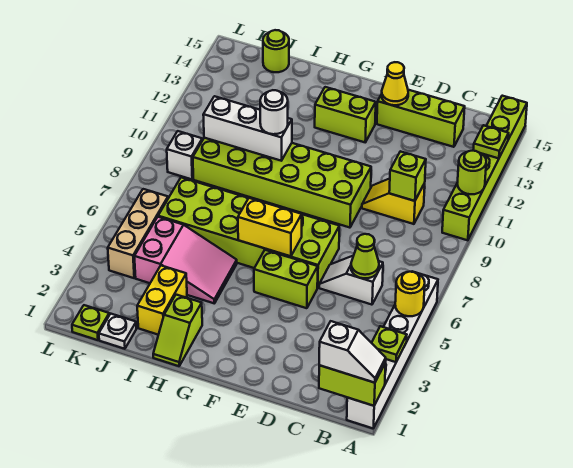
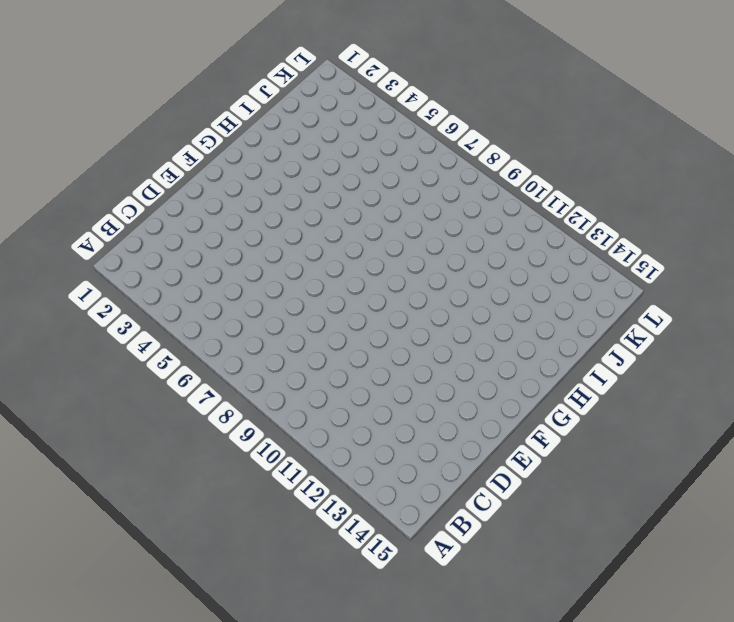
none -> white 1x6 brick [347,271,438,428]
none -> lime 1x6 brick [442,96,527,240]
none -> white 1x2 slope [319,255,383,305]

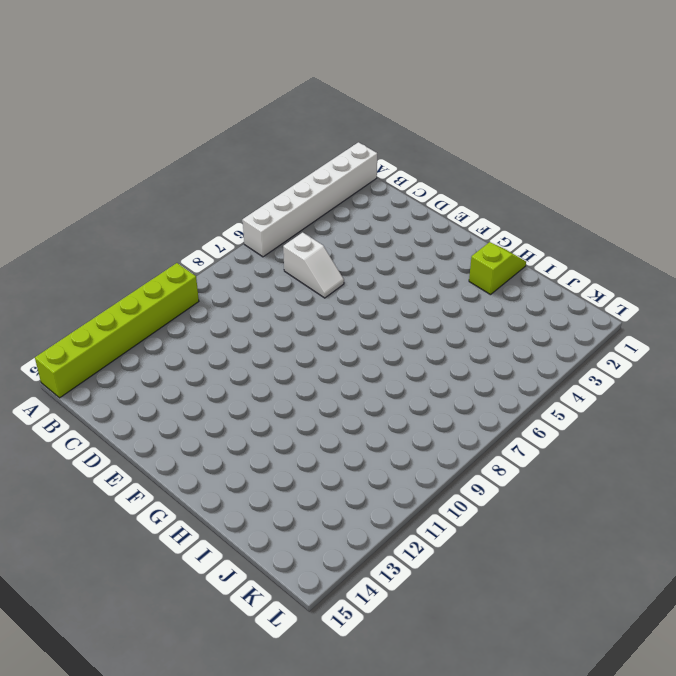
none -> yellow 1x2 slope [362,179,425,224]
none -> lime 1x3 brick [377,90,465,147]
none -> lime 1x2 brick [254,250,318,308]

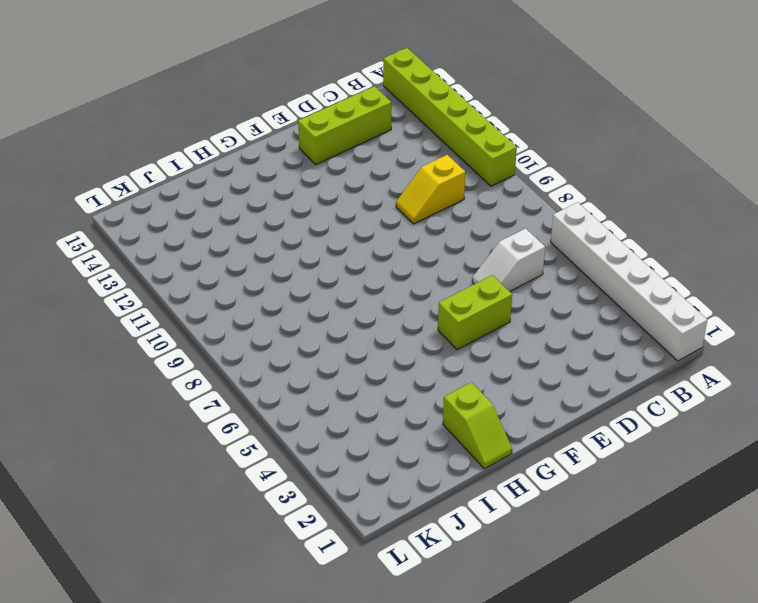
none -> lime 2x6 brick [158,177,339,288]
none -> lime 2x6 brick [193,138,371,228]
none -> lime 1x2 brick [315,87,376,142]

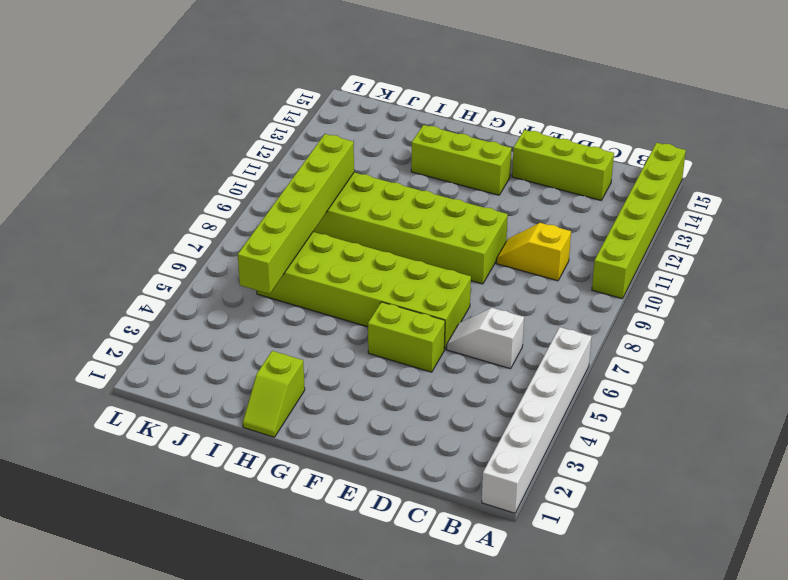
lime 1x3 brick [411,125,512,195] -> lime 1x2 brick [315,87,376,142]
lime 1x6 brick [238,134,354,294] -> white 1x3 brick [203,96,292,161]
none -> pink 2x3 slope [134,217,237,303]
none -> yellow 1x2 brick [137,266,187,335]
none -> white 1x1 plate [99,314,137,349]

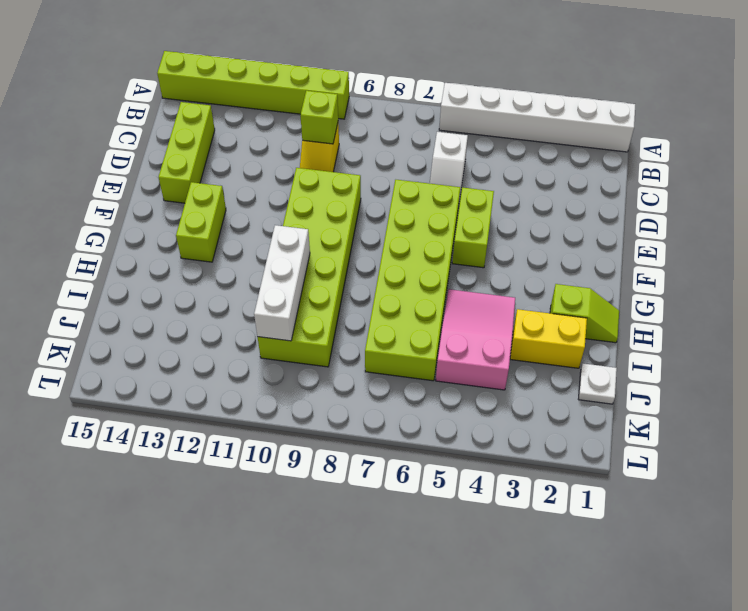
none -> lime 1x1 round brick [263,30,289,72]
none -> lime 1x1 plate [72,305,109,340]
none -> tan 1x3 brick [108,189,168,278]

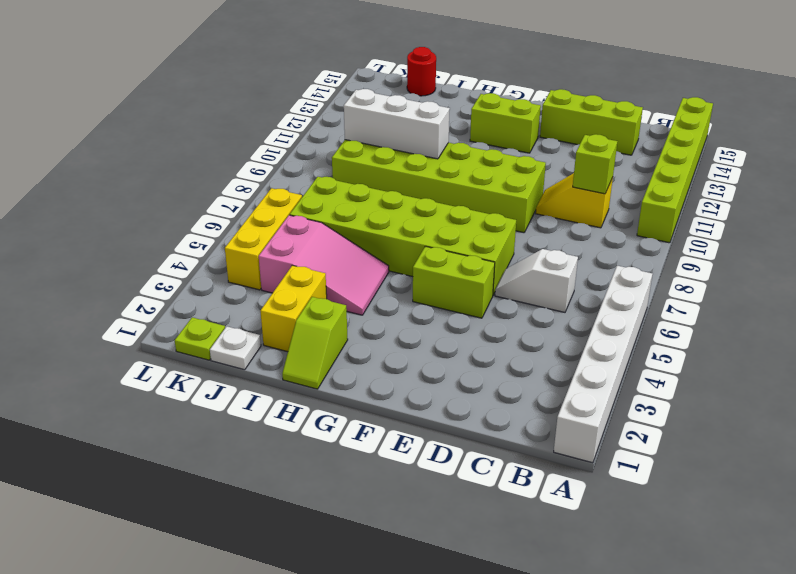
red 1x1 round brick [407,47,436,96] -> lime 1x1 round brick [263,30,289,72]
yellow 1x3 brick [225,188,302,290] -> tan 1x3 brick [108,189,168,278]
none -> white 1x1 brick [167,131,202,179]
none -> lime 1x2 brick [319,363,386,406]
none -> lime 1x1 plate [372,326,407,362]

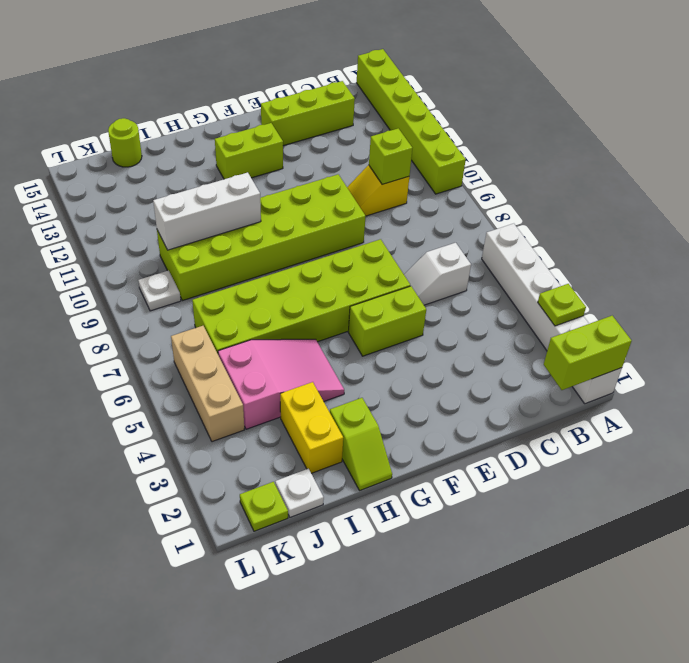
white 1x1 plate [138,270,181,311] -> white 1x1 brick [167,131,202,179]
none -> yellow 1x1 round brick [395,272,425,316]
none -> lime 1x1 round brick [457,151,486,194]
none -> lime 1x1 plate [473,125,509,158]

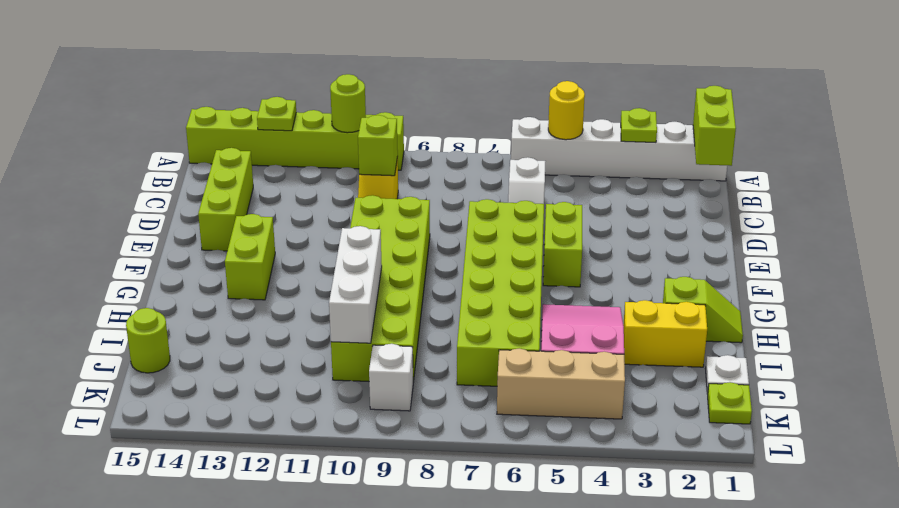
none -> lime 1x1 cone [351,234,379,278]
none -> yellow 1x1 cone [382,62,408,105]
none -> yellow 1x2 brick [238,198,302,256]

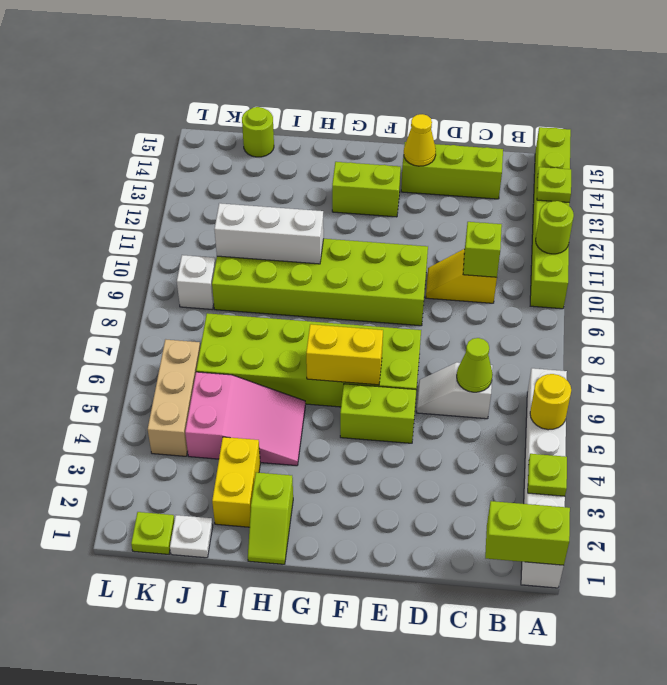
none -> white 1x2 slope [319,321,386,383]
none -> white 1x1 round brick [260,90,288,134]

